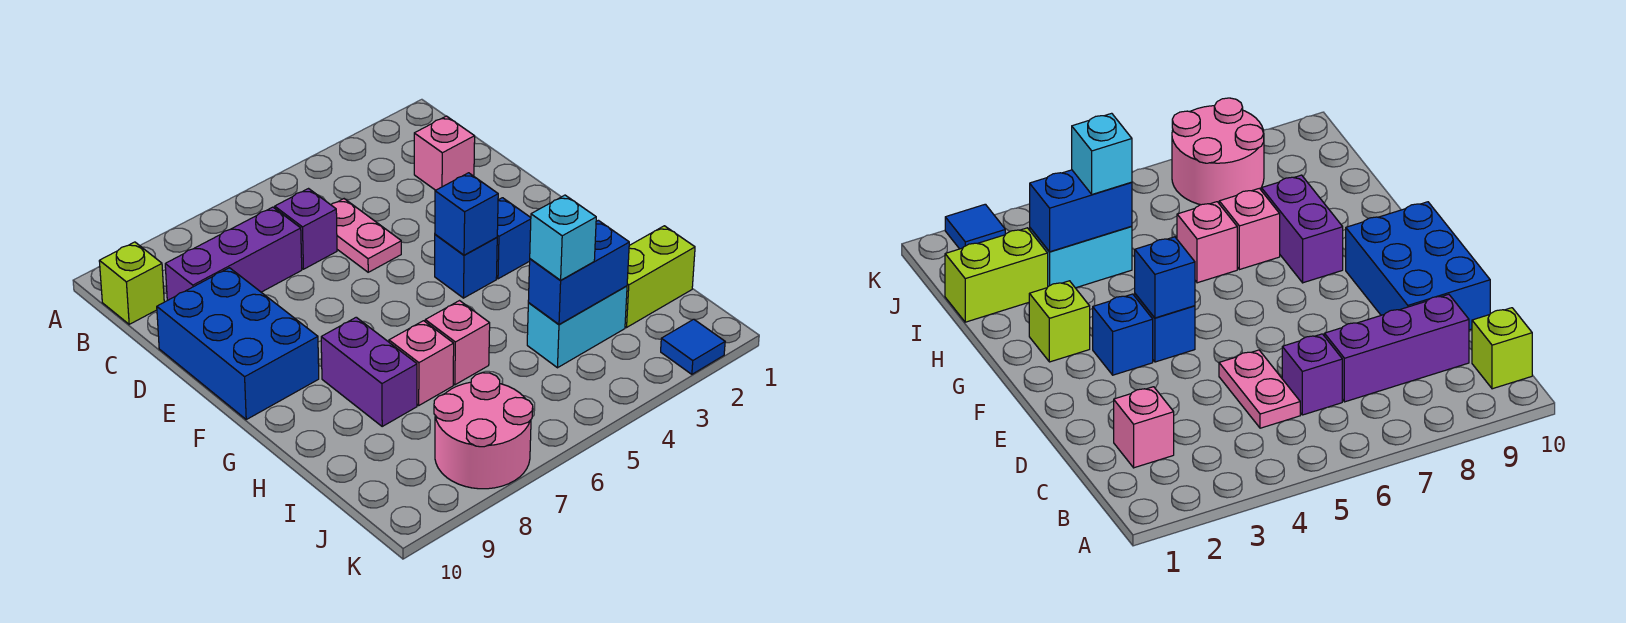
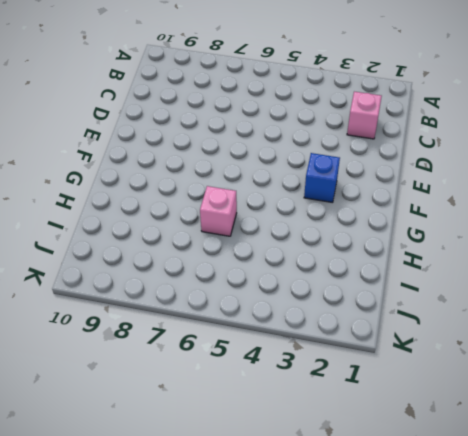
none -> lime 1x1 brick [99,242,164,324]
none -> pink 1x2 plate [331,199,401,272]
none -> purple 1x1 brick [275,189,337,269]

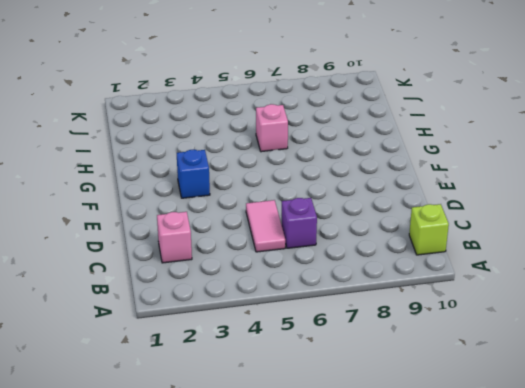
pink 1x2 tile [246,200,285,252] -> pink 1x2 plate [331,199,401,272]
none -> purple 1x3 brick [165,207,302,300]
none -> blue 2x3 brick [157,268,319,419]
none -> blue 1x1 brick [435,234,497,298]

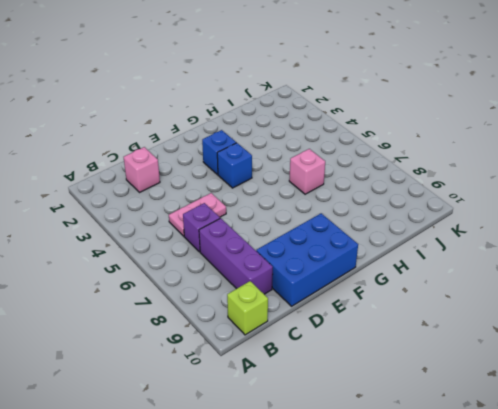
none -> lime 1x1 brick [1029,281,1090,362]
none -> purple 1x2 brick [321,317,417,426]
none -> pink 1x1 brick [389,321,454,405]

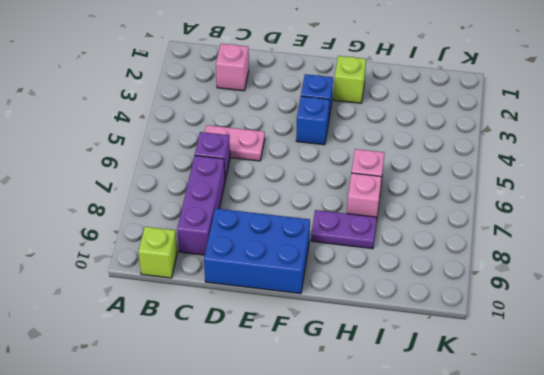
purple 1x2 plate [311,210,377,249] -> purple 1x2 brick [321,317,417,426]
none -> lime 1x2 brick [625,226,695,327]
none -> cyan 1x2 brick [527,286,627,368]
none -> pink 2x2 round brick [434,373,533,489]

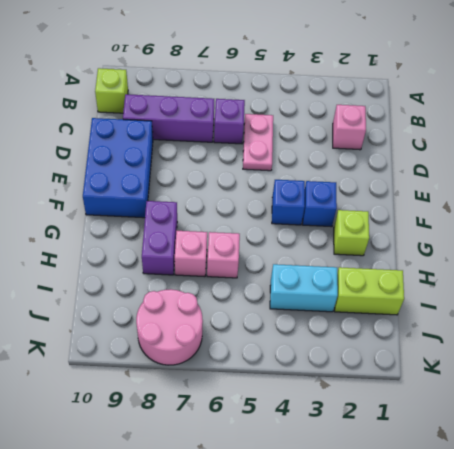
none -> blue 1x1 tile [661,319,725,374]
none -> blue 1x1 brick [435,173,498,255]
none -> blue 1x2 brick [528,220,629,324]

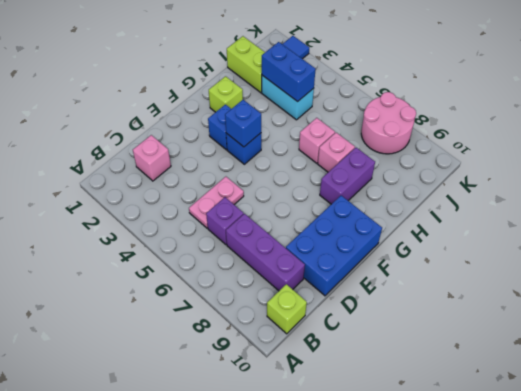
none -> cyan 1x1 brick [530,195,596,280]

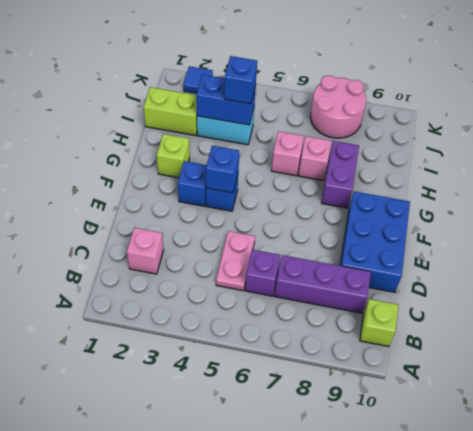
blue 1x1 brick [224,56,257,104] -> cyan 1x1 brick [530,195,596,280]

